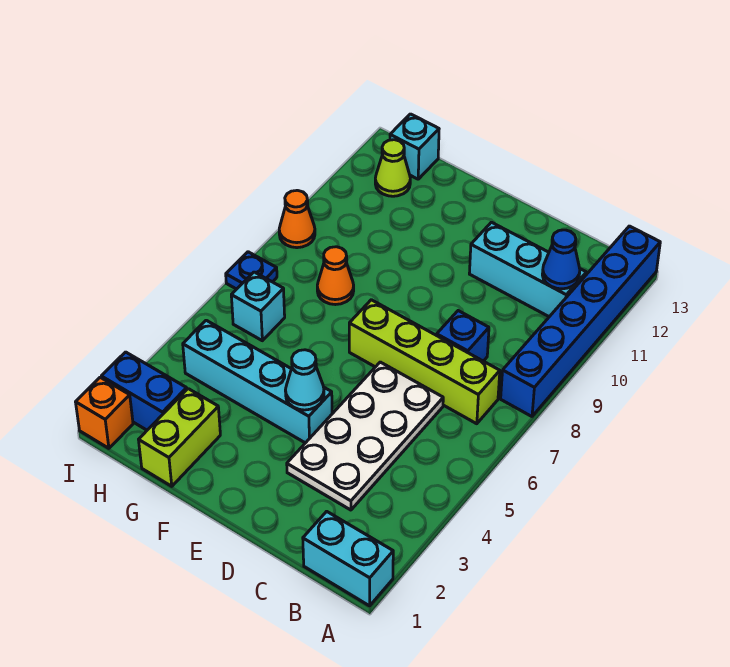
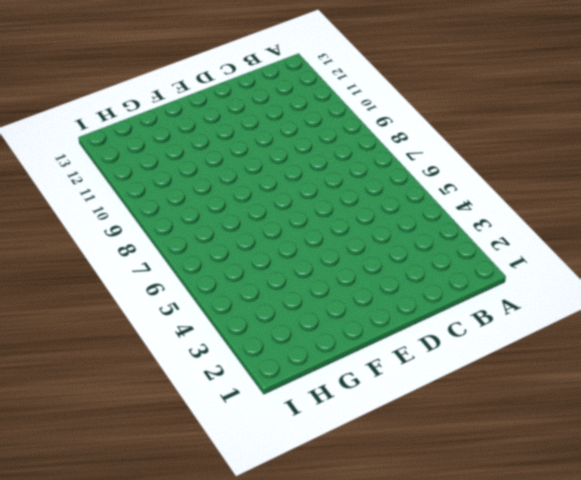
none -> cyan 1x2 brick [303,511,393,606]
none -> blue 1x6 brick [501,226,660,416]
none -> lime 1x4 brick [349,300,500,424]

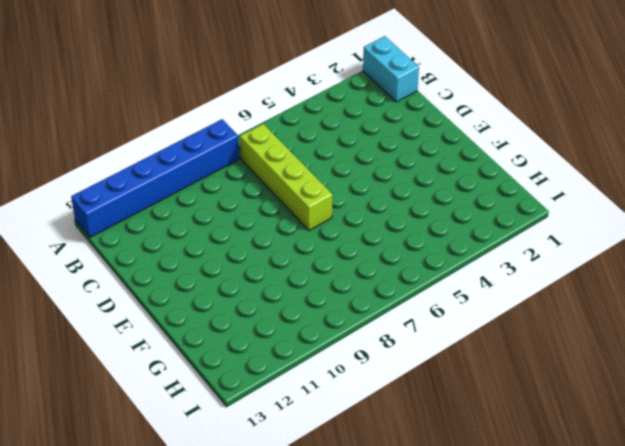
none -> cyan 1x3 brick [469,222,586,317]
none -> white 2x4 plate [287,362,443,510]
none -> blue 1x1 brick [437,311,489,361]

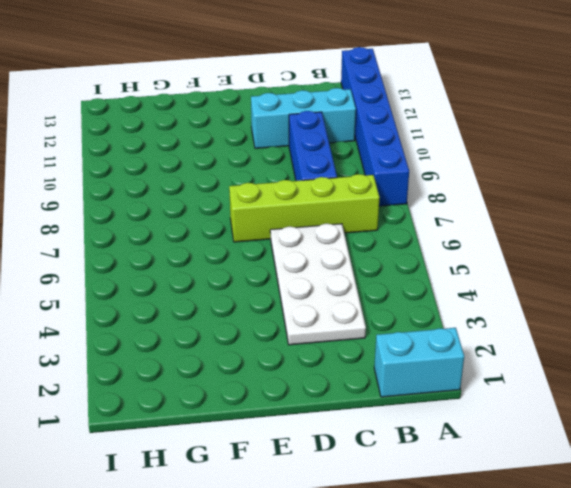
blue 1x3 brick [289,111,337,181] -> blue 1x1 brick [437,311,489,361]
none -> cyan 1x4 brick [183,320,332,443]
none -> lime 1x2 brick [139,389,220,486]
none -> orange 1x1 cone [317,247,354,305]

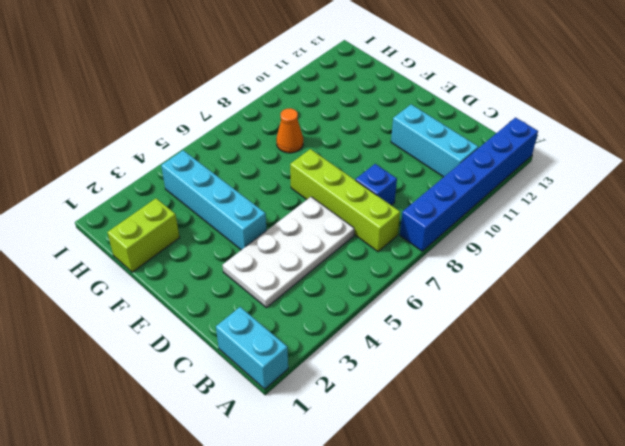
none -> blue 1x2 brick [101,352,187,430]
none -> cyan 1x1 brick [231,272,285,341]
none -> lime 1x1 cone [375,140,410,196]

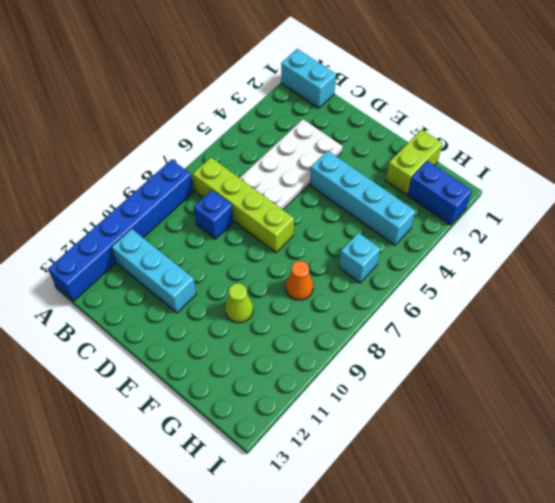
lime 1x1 cone [225,283,253,323] -> lime 1x1 cone moved to [375,140,410,196]
none -> cyan 1x1 brick [390,114,439,179]
none -> orange 1x1 brick [76,377,133,448]
none -> blue 1x1 plate [226,252,277,289]

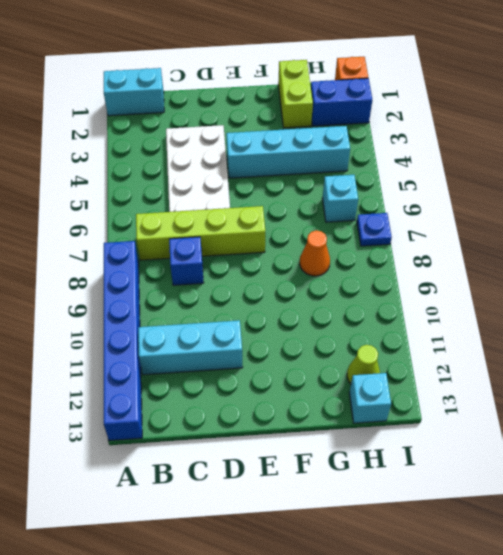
none -> orange 1x1 cone [279,190,315,248]
none -> blue 1x1 cone [542,230,580,289]
none -> cyan 1x1 cone [285,350,324,410]

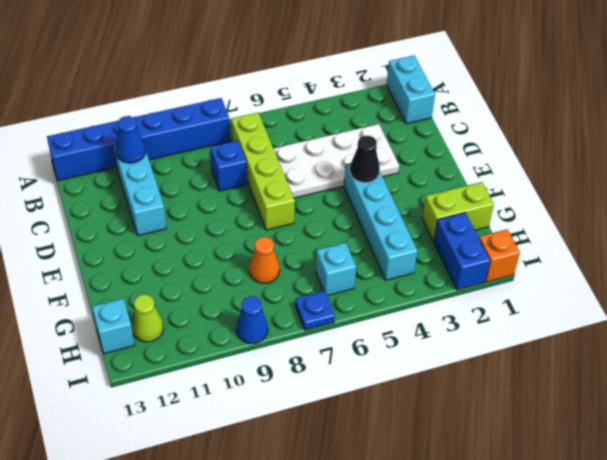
black 1x1 cone [350,136,380,183] -> cyan 1x1 cone [285,350,324,410]
blue 1x1 cone [236,296,268,344] -> orange 1x1 cone [279,190,315,248]

